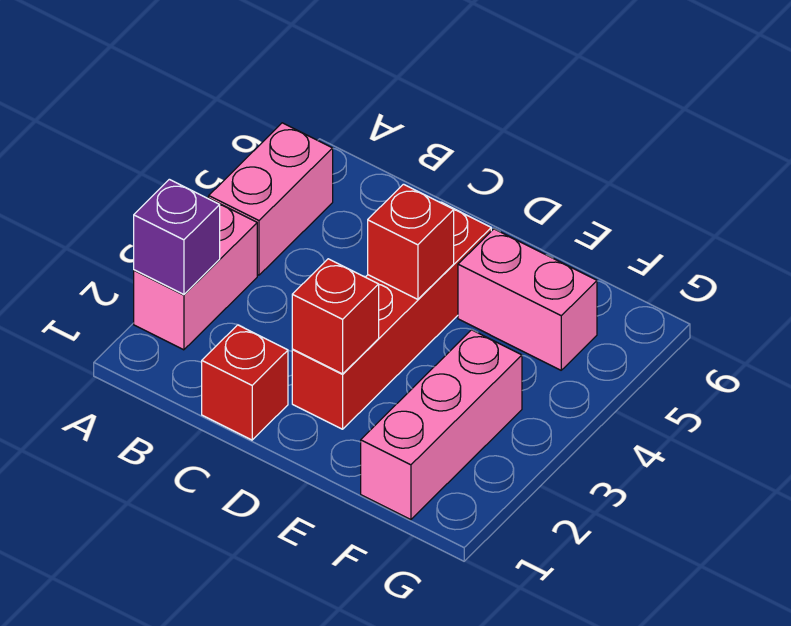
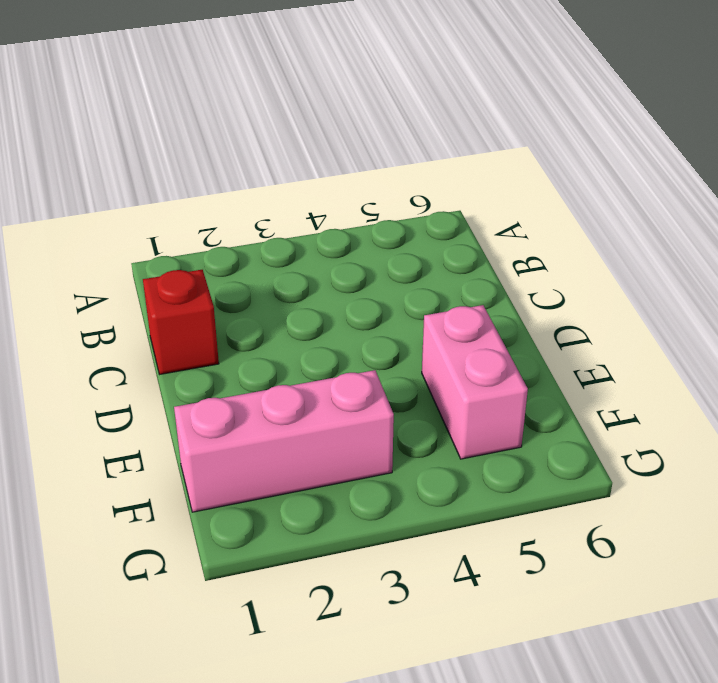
none -> pink 1x2 brick [134,198,257,350]
none -> pink 1x2 brick [209,123,333,275]

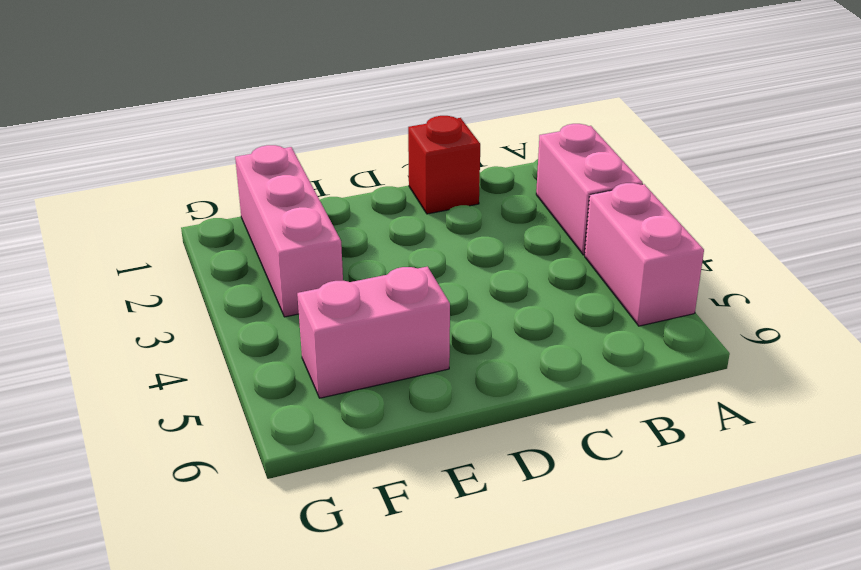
none -> red 1x4 brick [292,202,491,429]
none -> purple 1x1 brick [134,179,220,295]

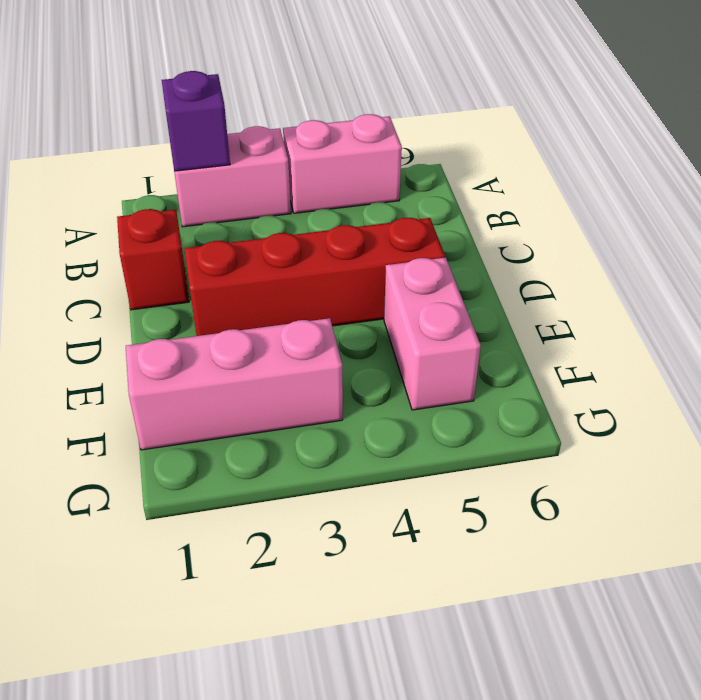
none -> red 1x1 brick [292,259,379,374]
none -> red 1x1 brick [368,184,454,299]

